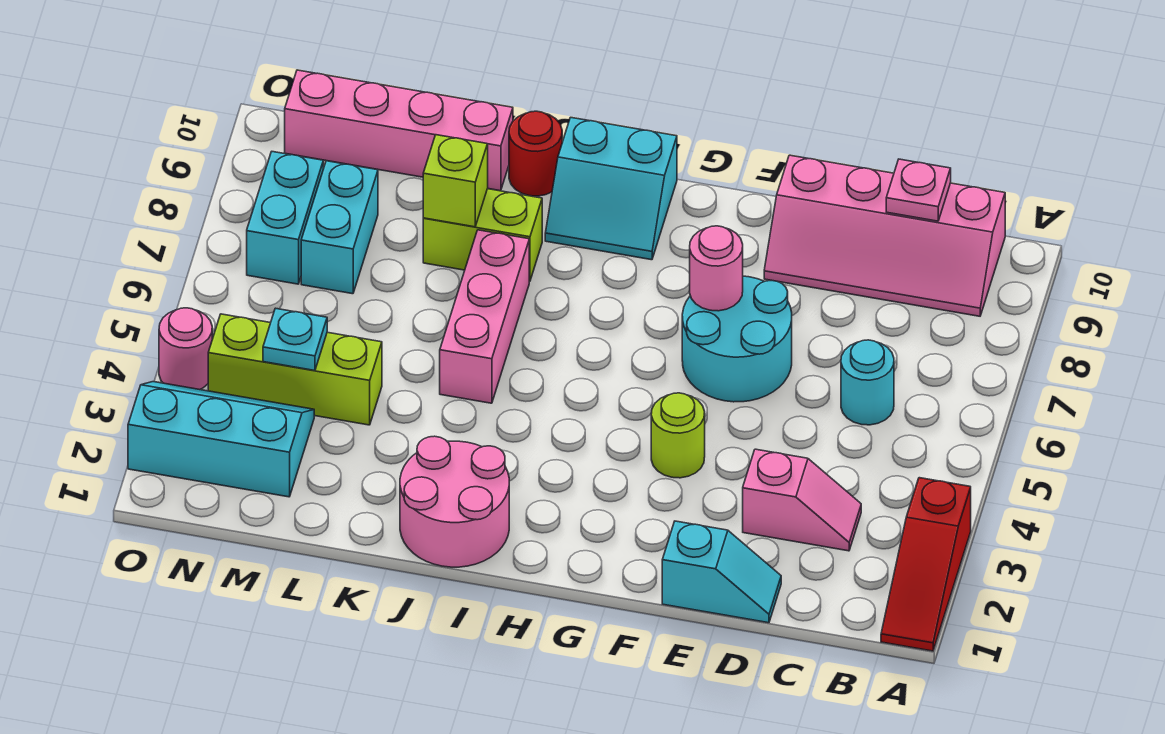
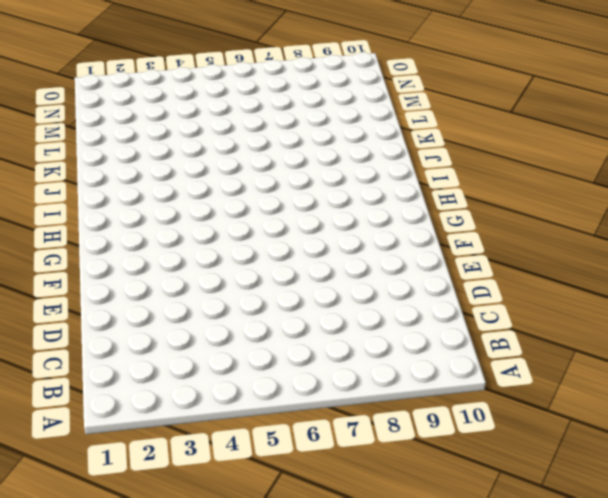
none -> red 1x3 slope [881,478,971,651]
none -> pink 2x4 slope [764,155,1005,316]
none -> pink 1x2 slope [743,449,861,551]

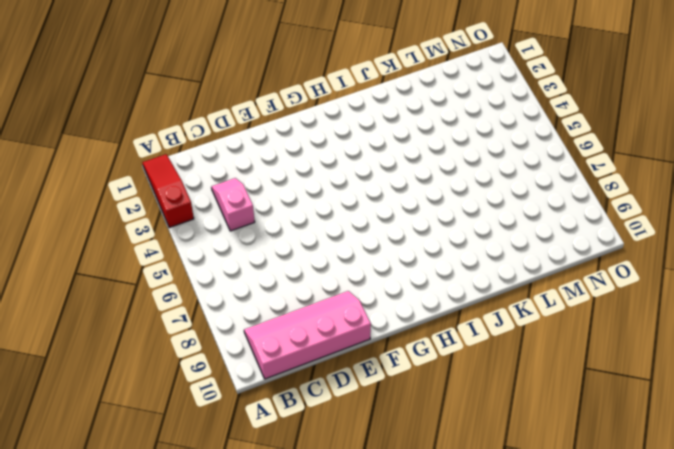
pink 1x2 slope [211,178,255,231] -> pink 1x2 slope turned to [743,449,861,551]
none -> cyan 1x1 round brick [841,340,894,425]
none -> cyan 1x2 slope [662,521,781,623]
none -> cyan 2x2 round brick [682,276,792,402]

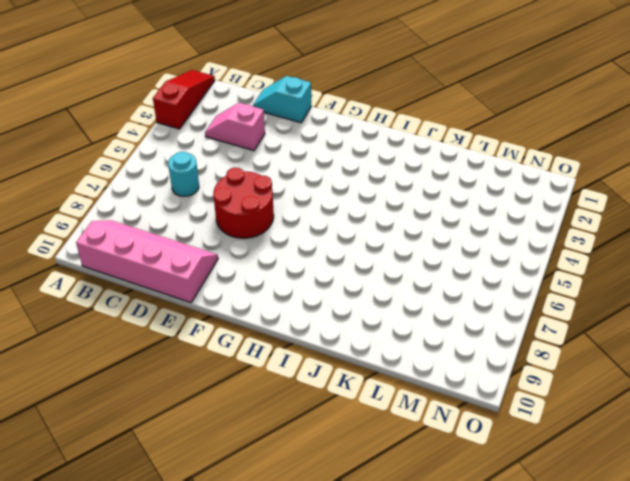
red 2x2 round brick [213,167,274,238] -> cyan 2x2 round brick [682,276,792,402]
none -> lime 1x1 round brick [651,393,705,478]
none -> cyan 2x2 slope [545,117,677,260]
none -> pink 2x2 round brick [400,436,509,567]

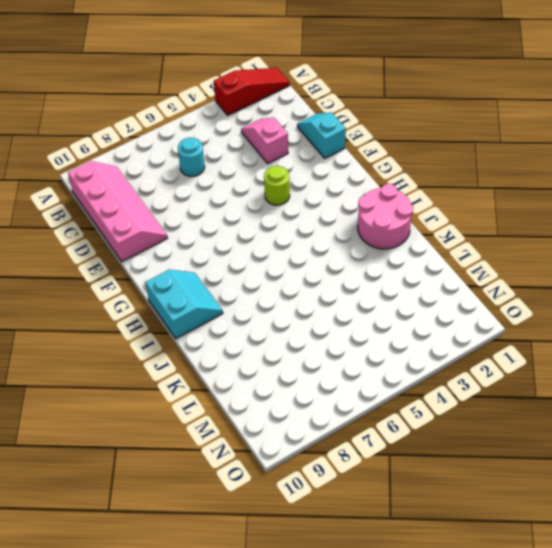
none -> cyan 2x2 round brick [682,276,792,402]
none -> pink 1x3 brick [440,230,529,403]
none -> lime 1x2 brick [423,189,542,281]

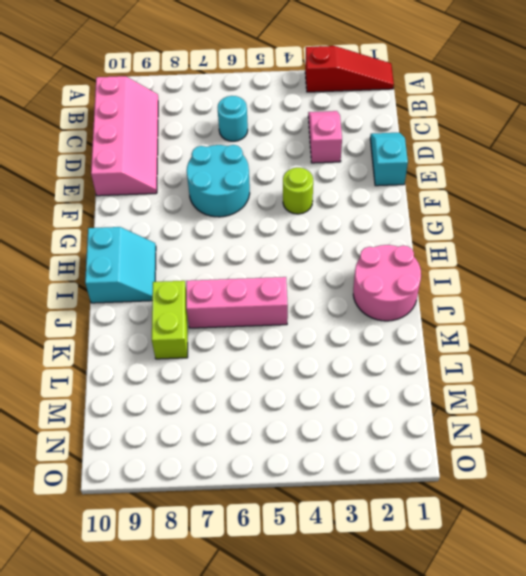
none -> red 1x1 round brick [509,111,562,196]
none -> pink 1x4 brick [285,70,513,191]
none -> lime 1x3 brick [208,314,382,425]

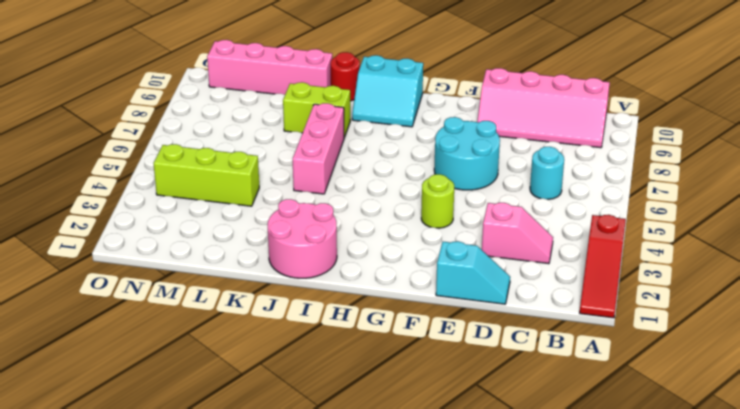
none -> cyan 2x3 slope [128,382,314,497]
none -> cyan 1x2 brick [301,161,378,294]
none -> cyan 1x2 brick [247,152,323,284]

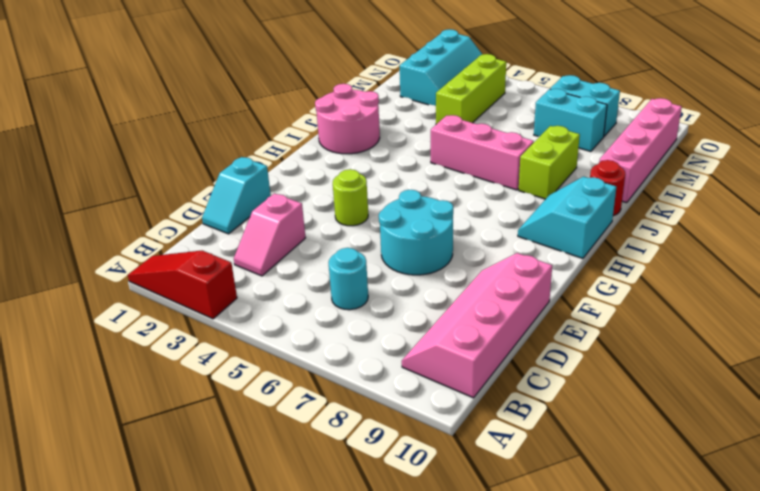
none -> pink 1x1 round brick [159,308,212,390]
none -> pink 1x1 plate [886,159,951,221]
none -> pink 1x1 round brick [690,226,743,311]

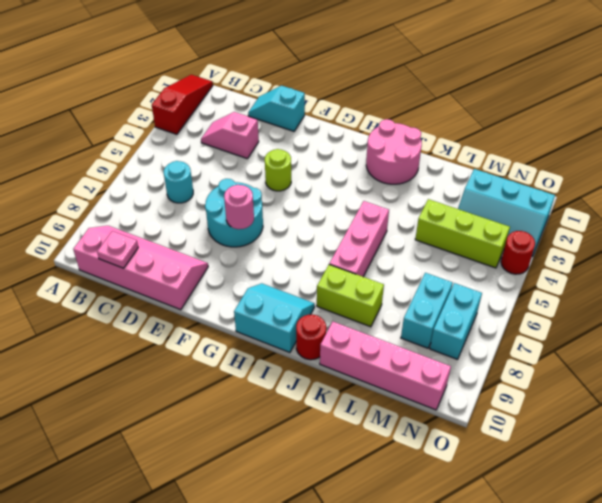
red 1x1 round brick [501,231,535,274] -> pink 1x1 round brick [159,308,212,390]
none -> lime 1x1 brick [423,135,488,227]
none -> cyan 1x1 plate [263,308,327,371]

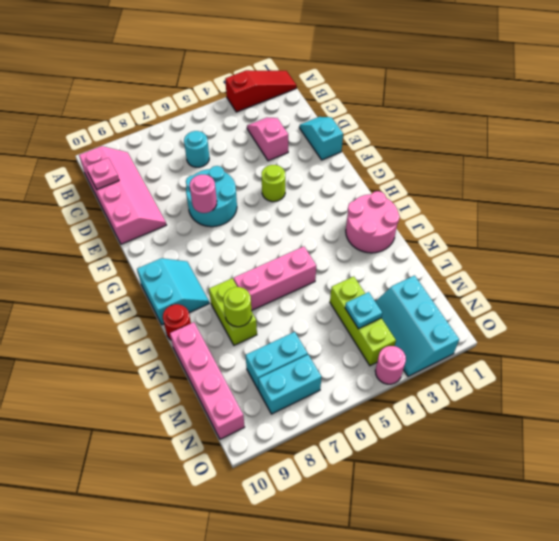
lime 1x1 round brick [223,287,252,327] -> lime 1x1 brick [423,135,488,227]

